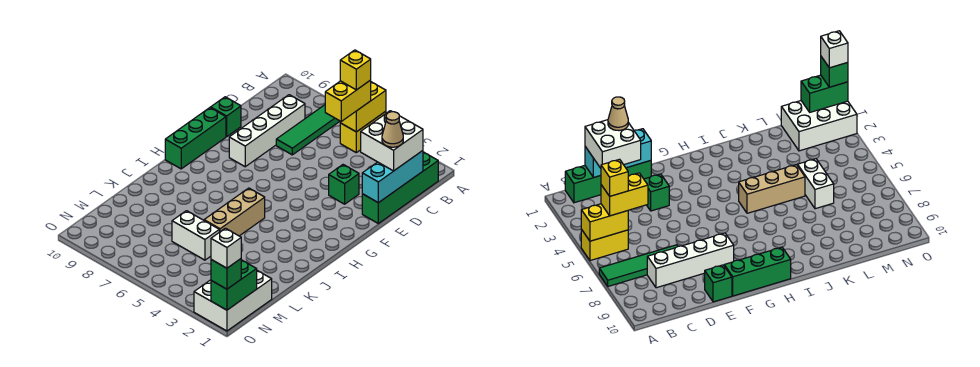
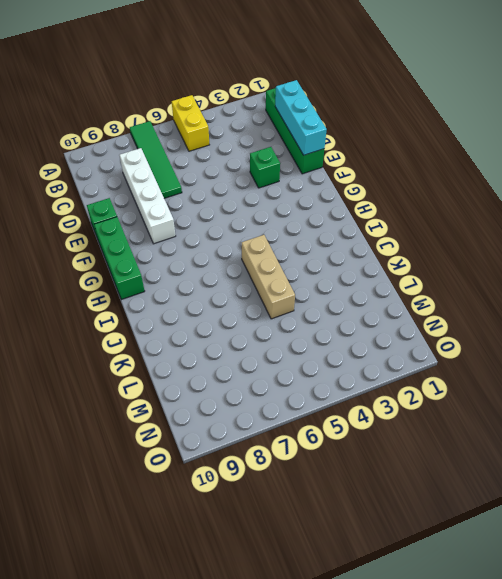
none -> white 1x2 brick [172,211,219,260]
none -> white 2x3 brick [194,271,272,331]
none -> yellow 1x2 brick [340,82,386,132]

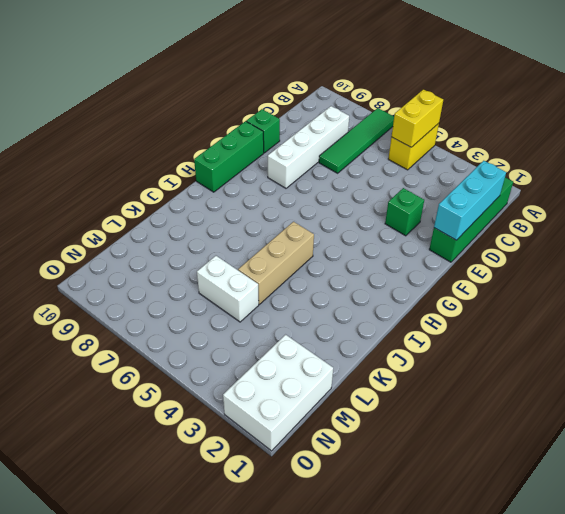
none -> green 1x2 brick [211,260,257,310]
none -> yellow 1x2 brick [325,80,371,121]
none -> white 2x2 brick [361,111,423,171]

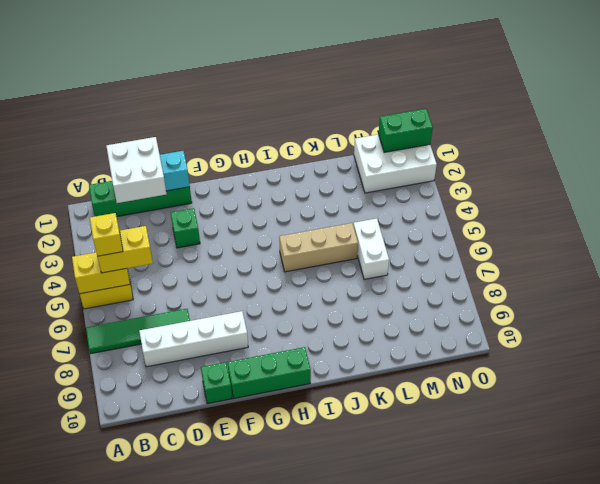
none -> green 1x1 brick [211,259,241,289]
none -> tan 1x1 cone [382,112,403,147]
none -> white 1x1 brick [211,228,241,268]

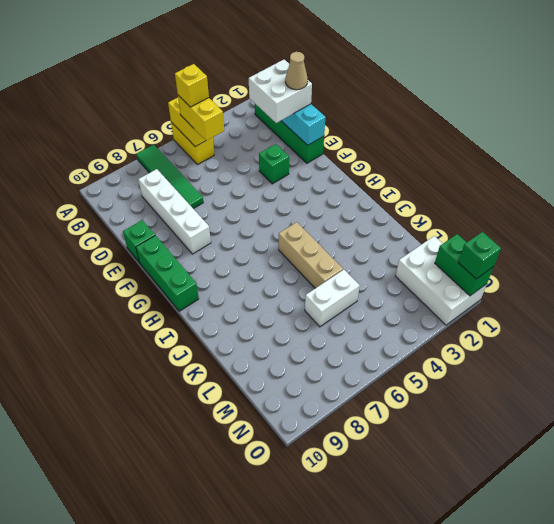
none -> white 1x1 brick [211,228,241,268]

